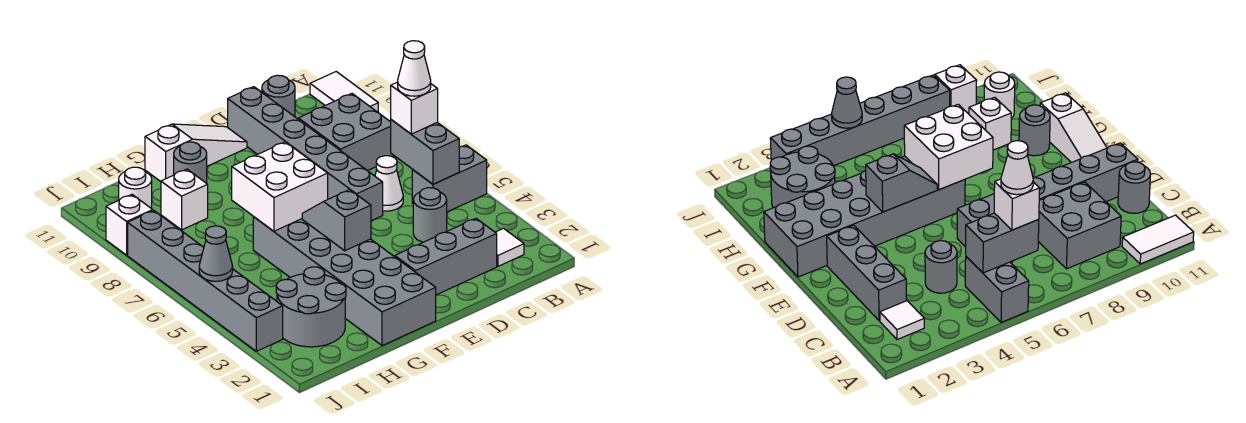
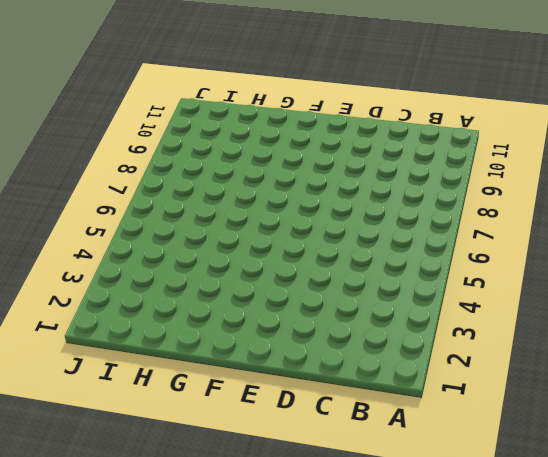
none -> grey 1x2 brick [412,145,487,212]
none -> white 1x2 tile [310,72,378,112]
none -> white 1x1 tile [495,228,524,266]

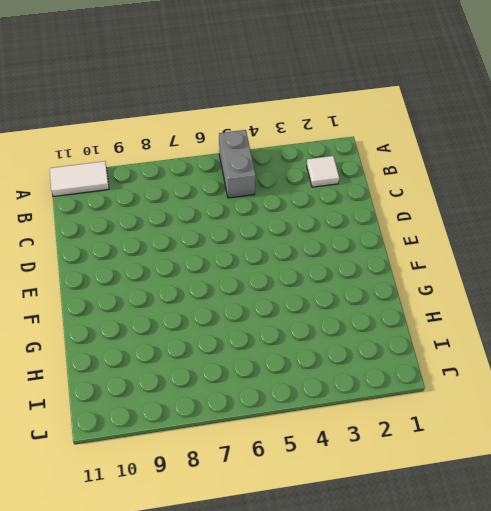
none -> grey 2x2 brick [298,94,394,171]
none -> grey 1x3 brick [395,218,497,295]
none -> grey 1x1 round brick [413,188,447,242]

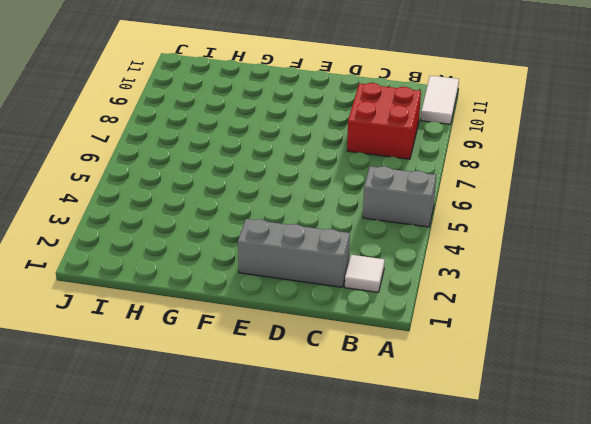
red 2x2 brick [347,83,421,159] -> grey 2x2 brick [298,94,394,171]
none -> grey 1x1 round brick [413,188,447,242]
none -> white 1x1 cone [375,156,403,211]
none -> grey 1x1 round brick [262,75,295,117]

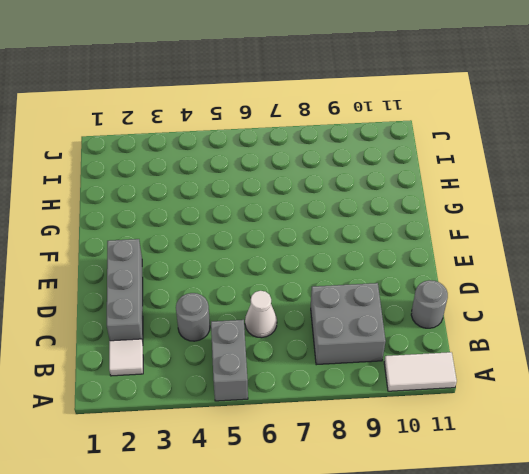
none -> grey 1x6 brick [228,87,383,221]
none -> white 1x3 slope [145,124,247,182]
none -> grey 2x6 brick [253,217,436,346]

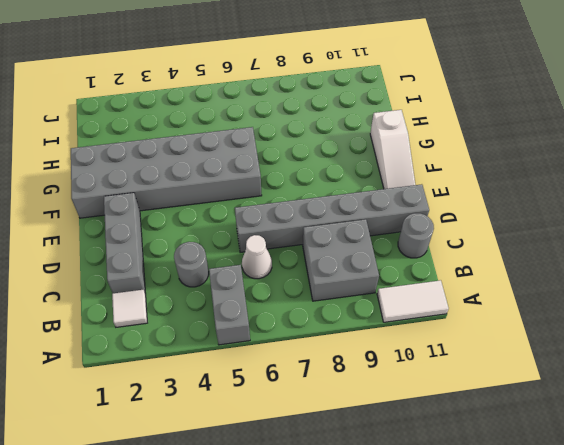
none -> grey 1x1 round brick [174,142,207,183]
none -> grey 2x2 round brick [276,267,346,347]
none -> white 1x1 brick [161,169,208,230]

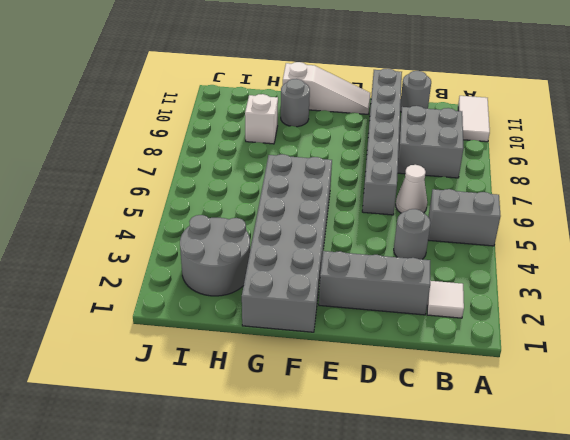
none -> white 1x1 round brick [119,167,152,209]
none -> grey 1x6 brick [128,210,283,351]
none -> white 1x1 brick [106,195,153,255]

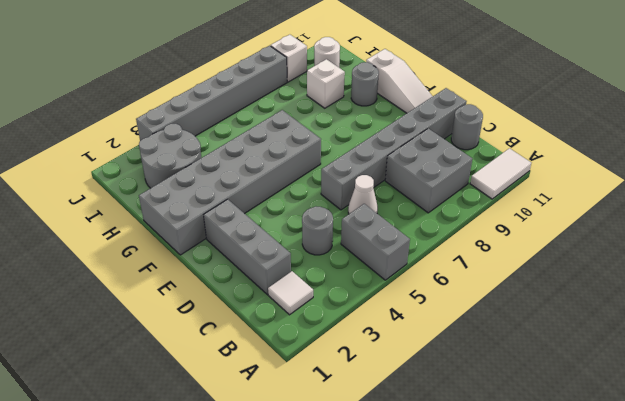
none -> grey 1x2 brick [391,120,459,184]
none -> grey 1x2 slope [302,190,371,251]
none -> white 2x2 brick [232,142,328,231]

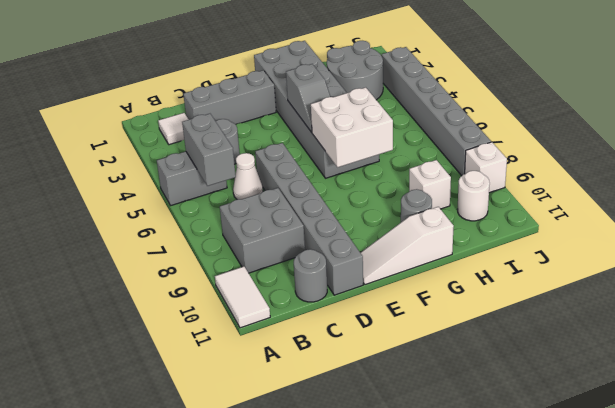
none -> grey 1x1 cone [199,226,233,281]
none -> white 1x1 brick [391,82,438,134]
none -> white 1x1 cone [398,41,431,96]

